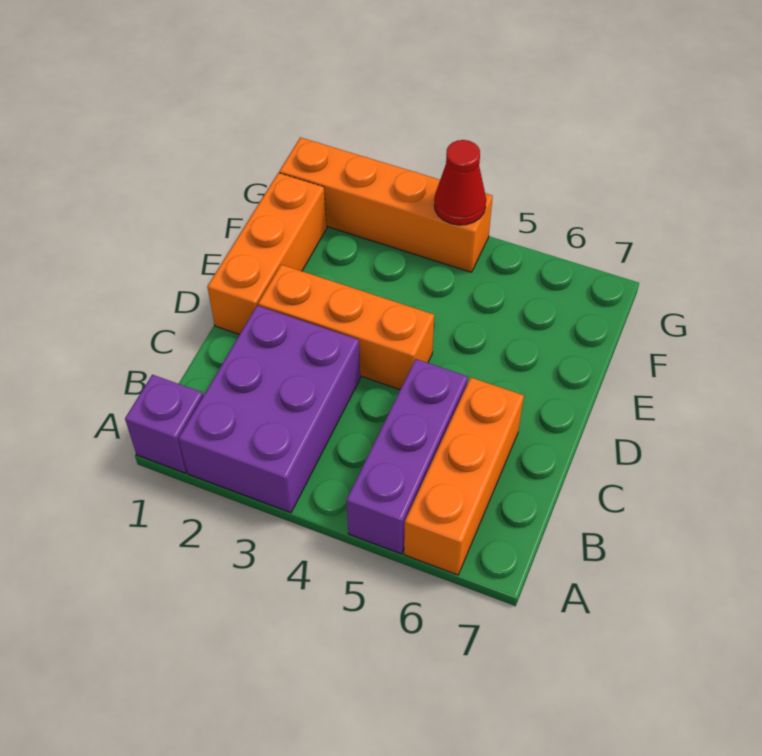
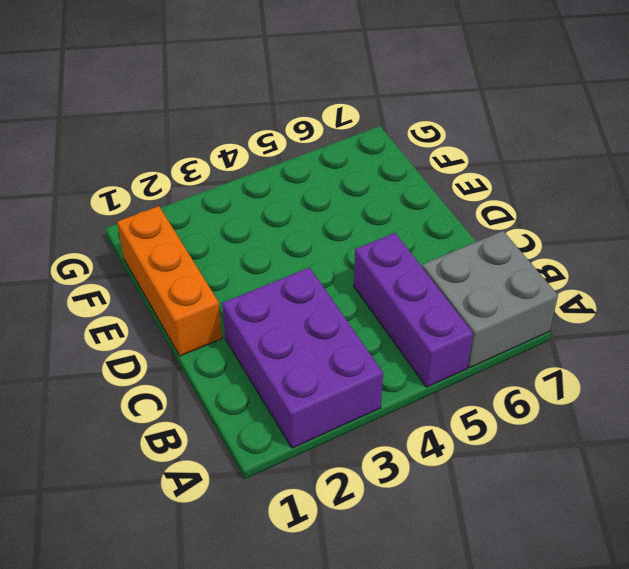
grey 2x2 brick [422,231,558,368] -> orange 1x3 brick [404,378,524,575]
none -> purple 1x1 brick [125,375,203,473]
none -> orange 1x3 brick [258,265,434,389]

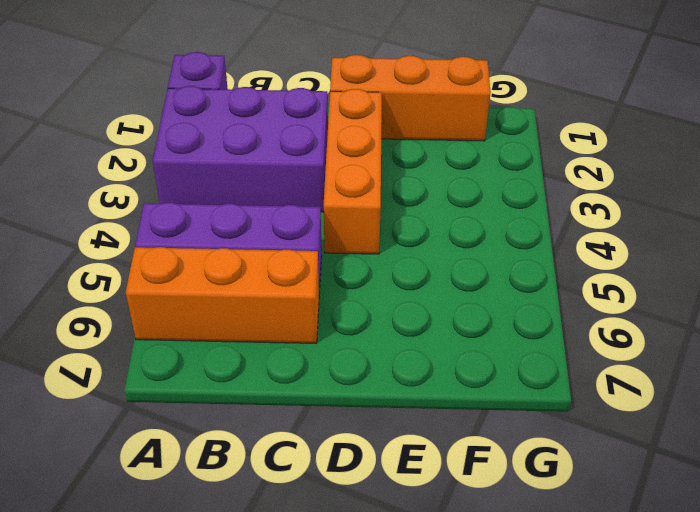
none -> orange 1x4 brick [279,137,493,272]
none -> red 1x1 cone [434,140,486,225]

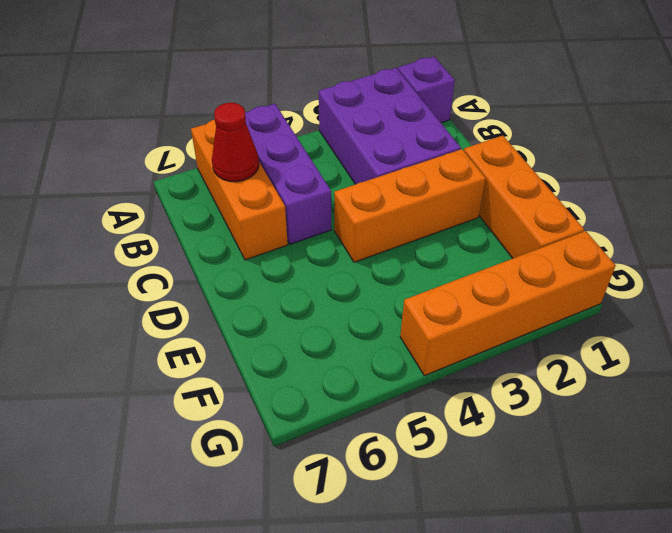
red 1x1 cone [212,103,259,182] -> red 1x1 cone moved to [434,140,486,225]

